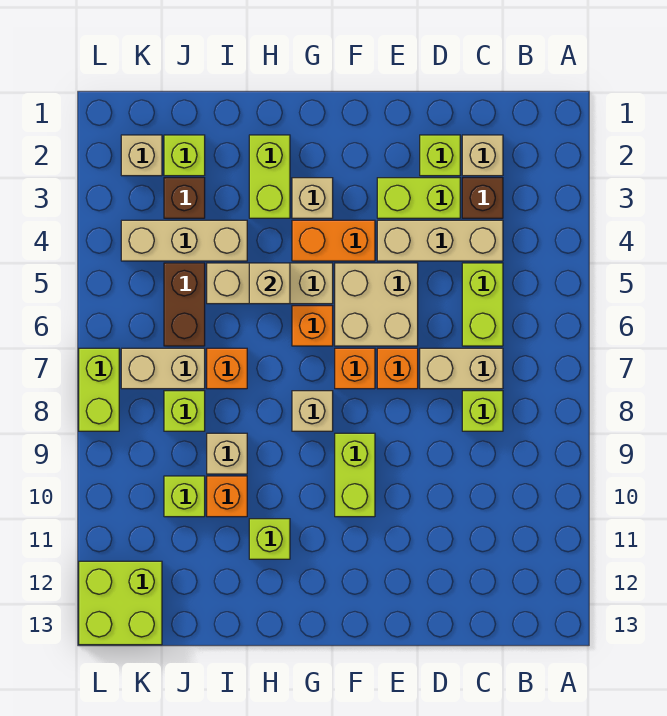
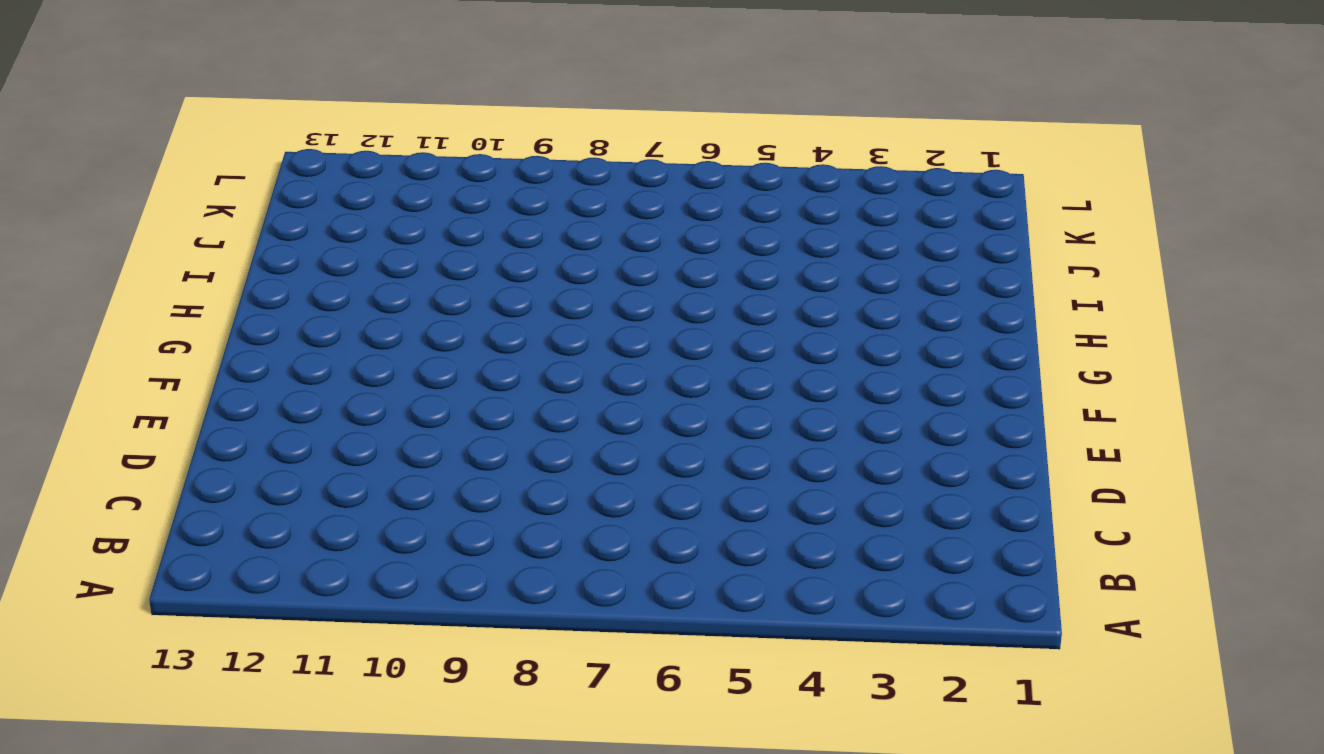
none -> tan 1x1 brick [462,135,503,176]
none -> brown 1x1 brick [462,178,503,218]
none -> tan 1x3 brick [377,220,503,261]
none -> lime 1x2 brick [462,263,503,346]

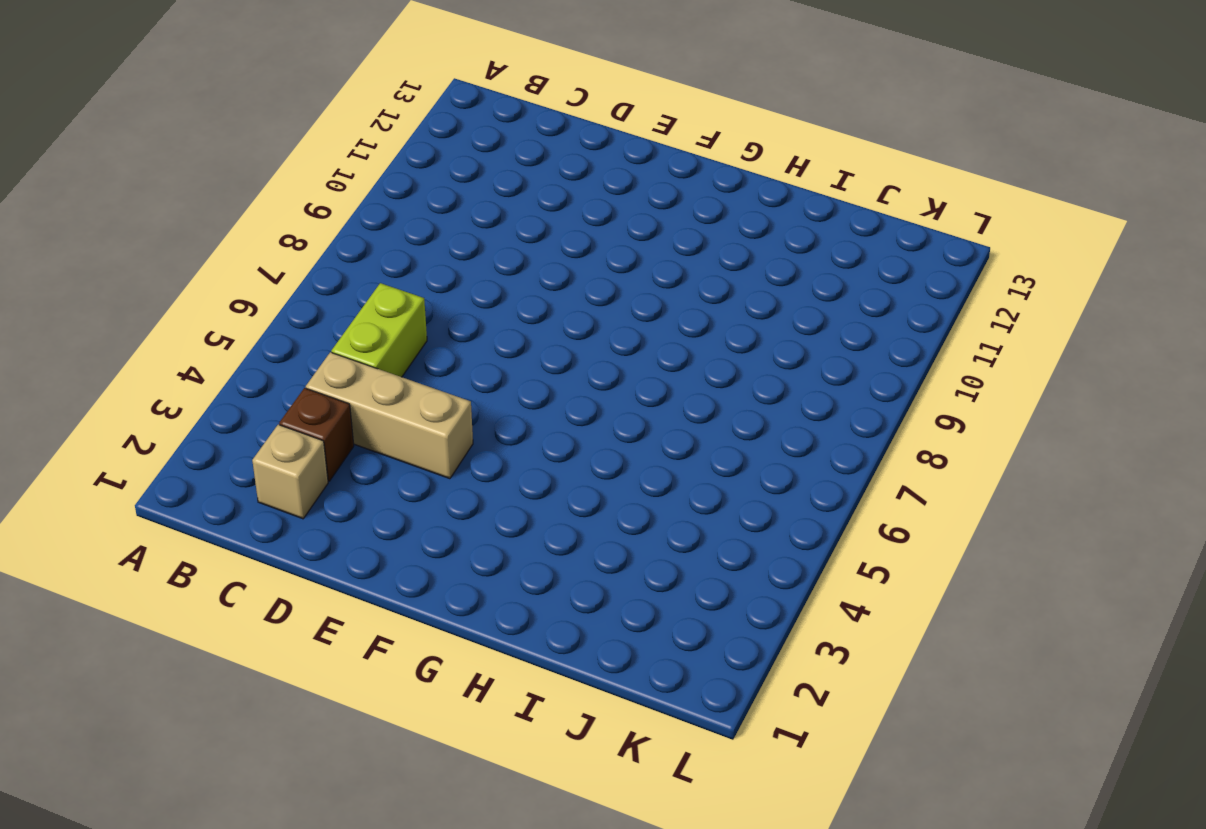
none -> tan 1x2 brick [420,348,503,389]
none -> lime 1x1 brick [462,391,503,431]
none -> lime 1x1 brick [420,135,460,176]
none -> lime 1x2 brick [377,178,460,218]

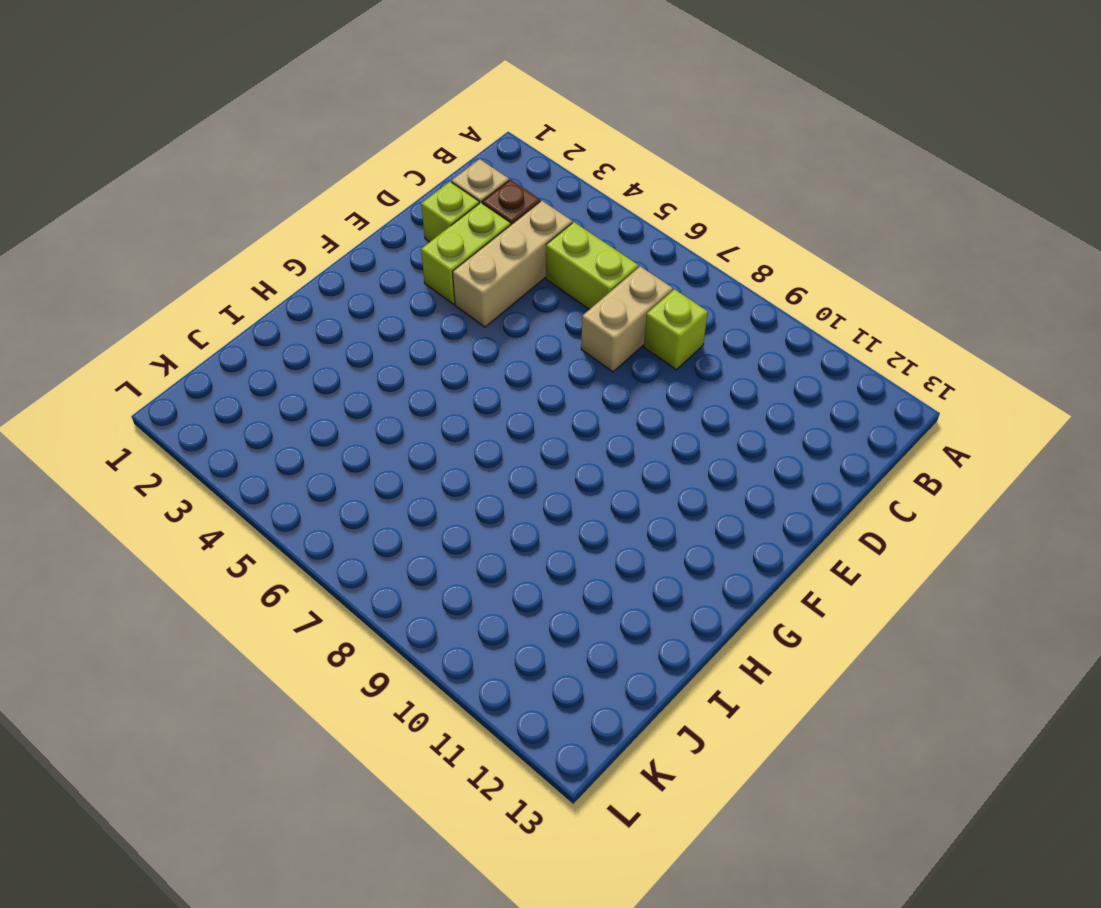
none -> tan 2x2 brick [335,263,418,346]
none -> orange 1x1 brick [377,348,418,389]
none -> orange 1x2 brick [292,220,375,261]
none -> orange 1x1 brick [335,348,375,389]

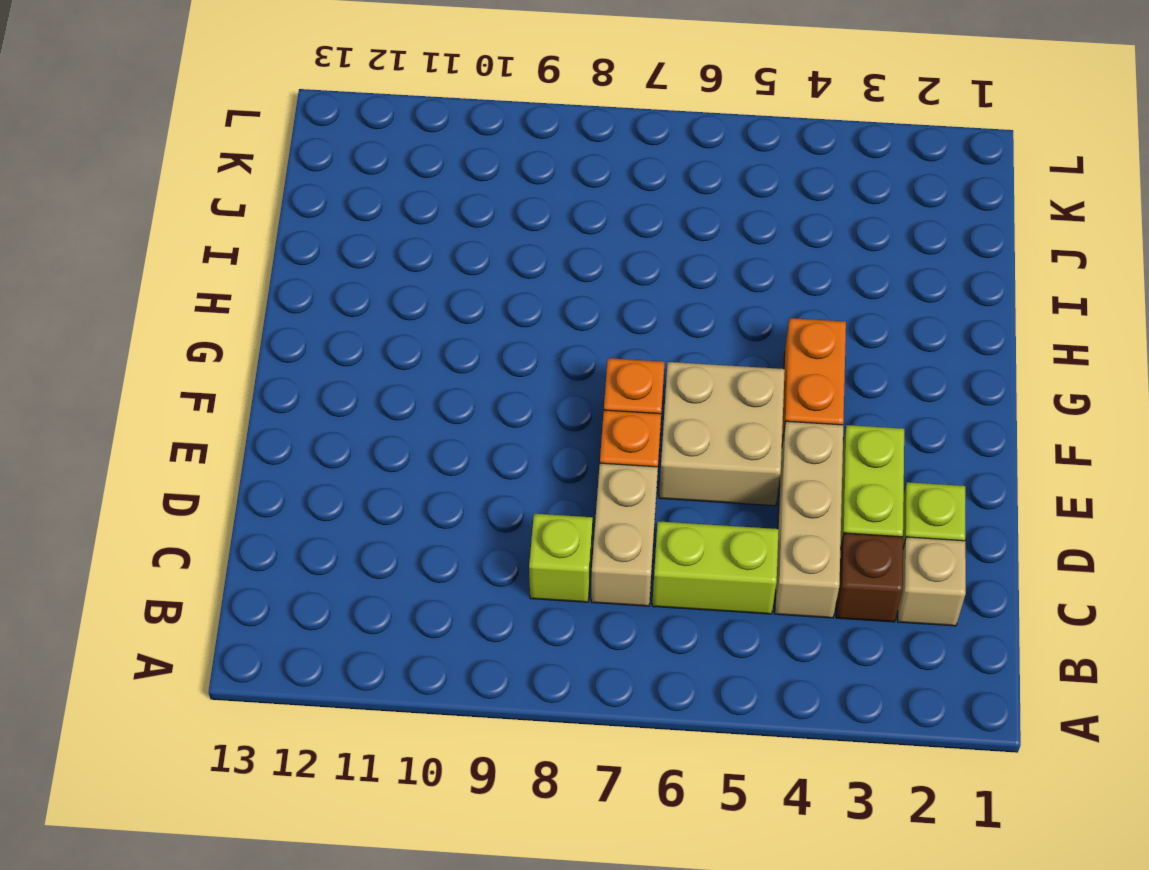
none -> lime 1x2 brick [335,433,375,517]
none -> tan 1x1 brick [292,178,333,218]
none -> tan 1x3 brick [207,263,333,304]
none -> orange 1x1 brick [292,306,333,346]

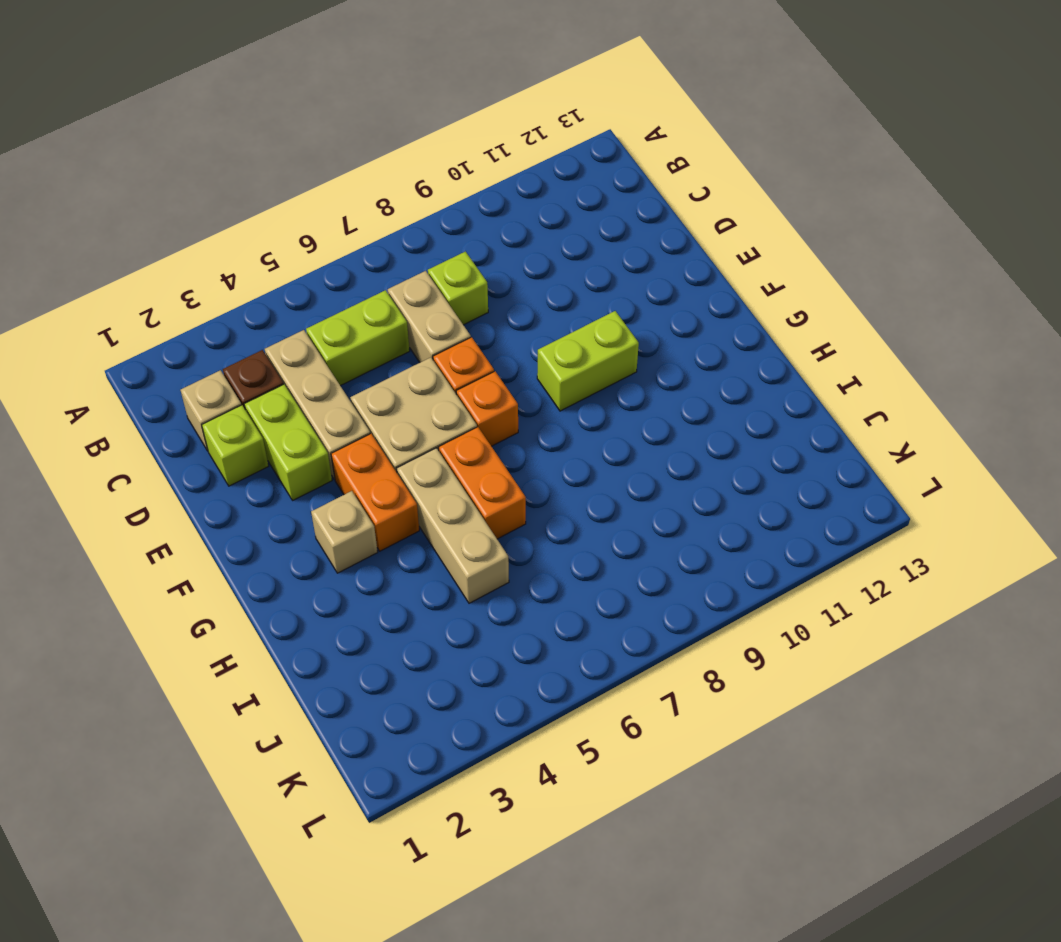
orange 1x2 brick [439,427,526,539] -> orange 1x1 brick [292,306,333,346]
none -> tan 1x1 brick [292,391,333,431]
none -> lime 1x2 brick [249,135,290,218]
none -> lime 1x1 brick [249,519,290,559]
none -> tan 1x3 brick [121,220,247,261]

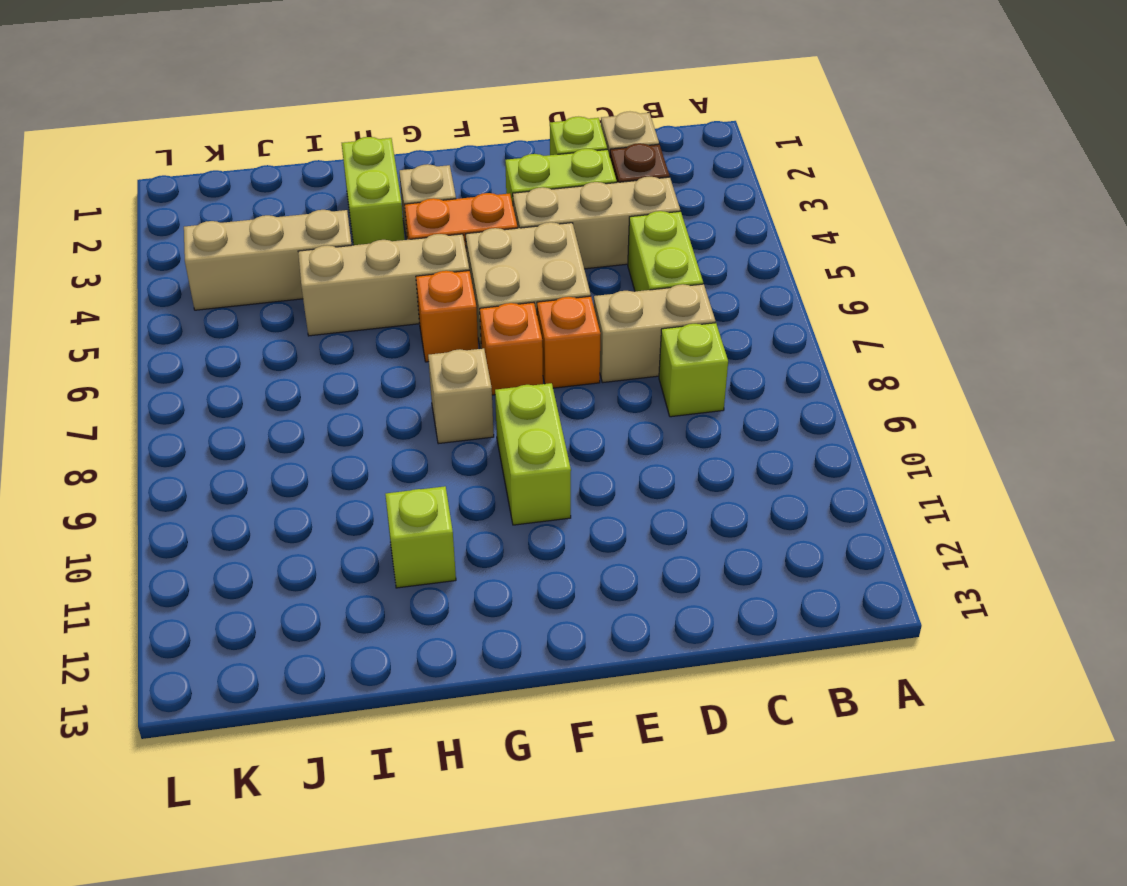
none -> orange 1x1 brick [207,348,247,389]
none -> tan 1x1 brick [207,433,247,474]
none -> orange 1x1 brick [207,476,247,517]
none -> lime 1x1 brick [164,135,205,176]

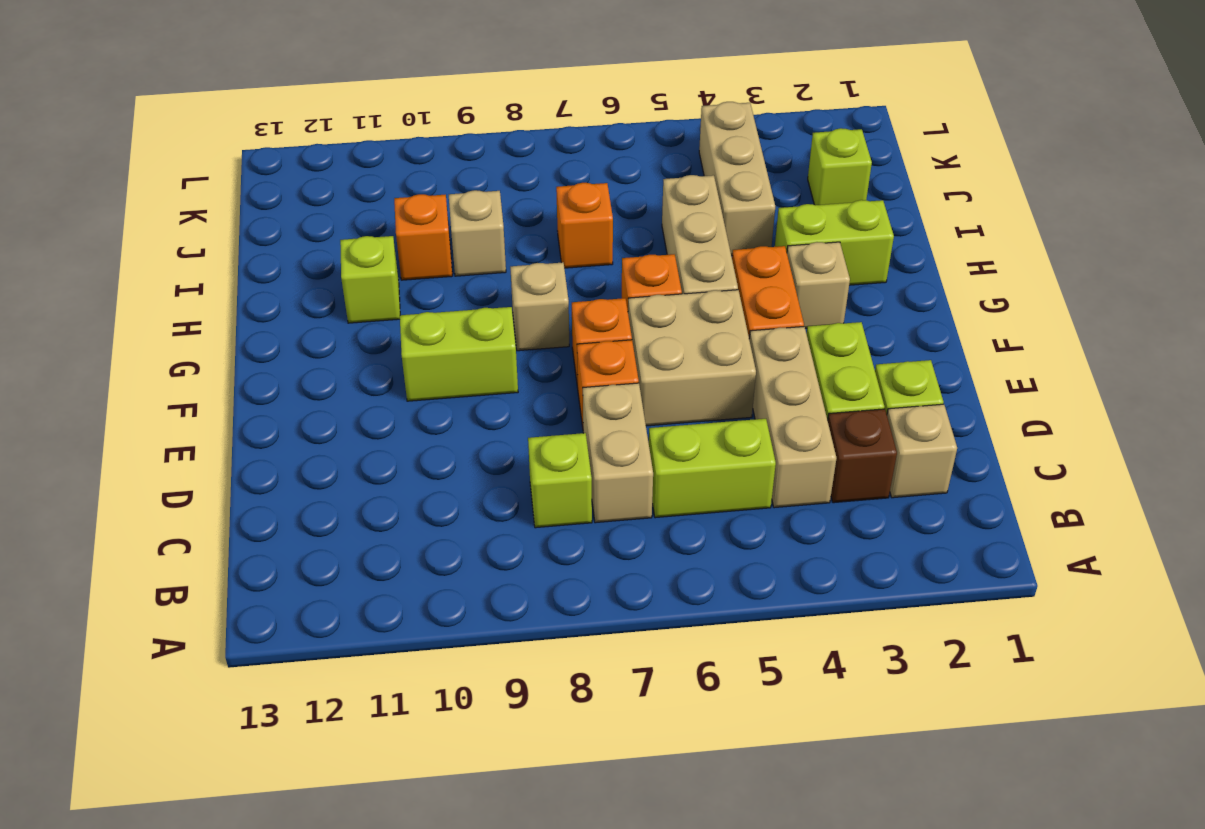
none -> brown 1x1 brick [164,178,205,218]
none -> brown 1x2 brick [164,263,205,346]
none -> tan 1x2 brick [121,348,205,389]
none -> lime 1x1 brick [164,391,205,431]

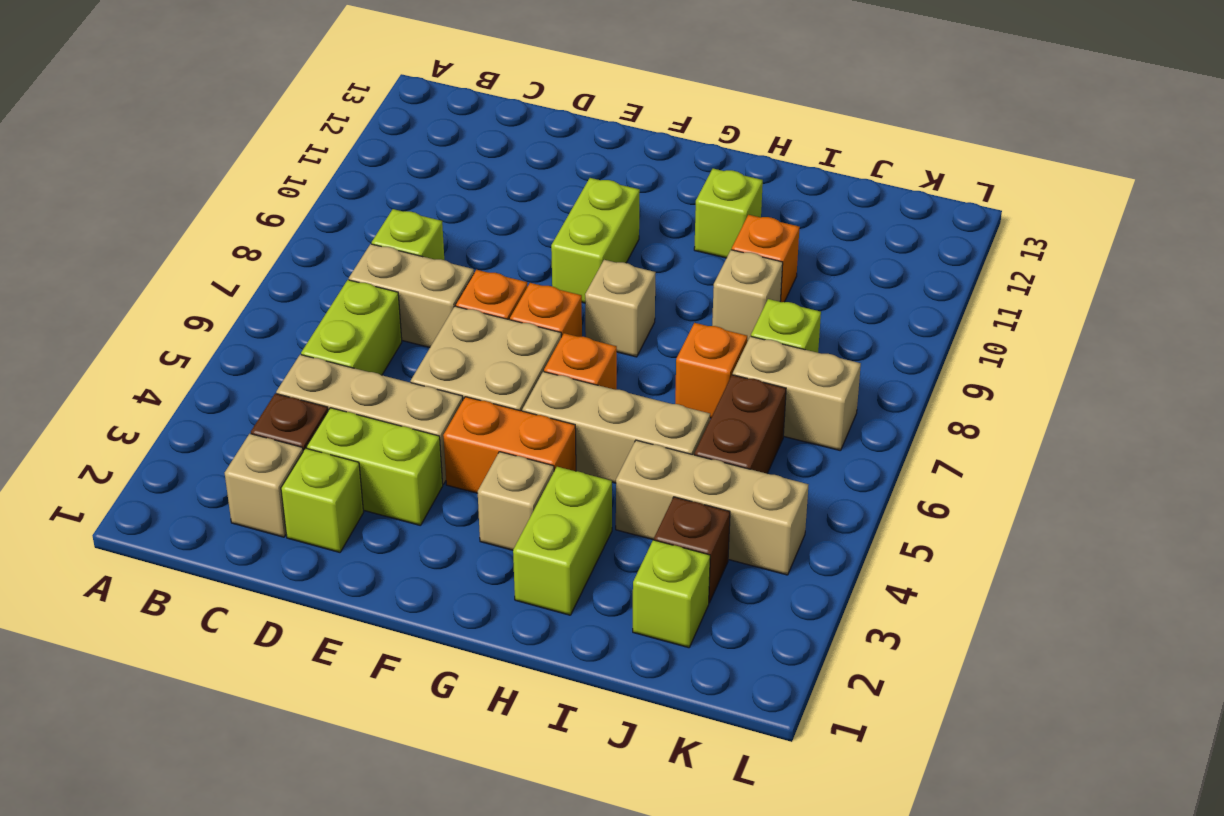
none -> lime 1x1 brick [164,476,205,517]
none -> tan 1x1 brick [121,135,162,176]
none -> lime 2x2 brick [79,561,162,645]
none -> lime 1x2 brick [79,348,119,431]

